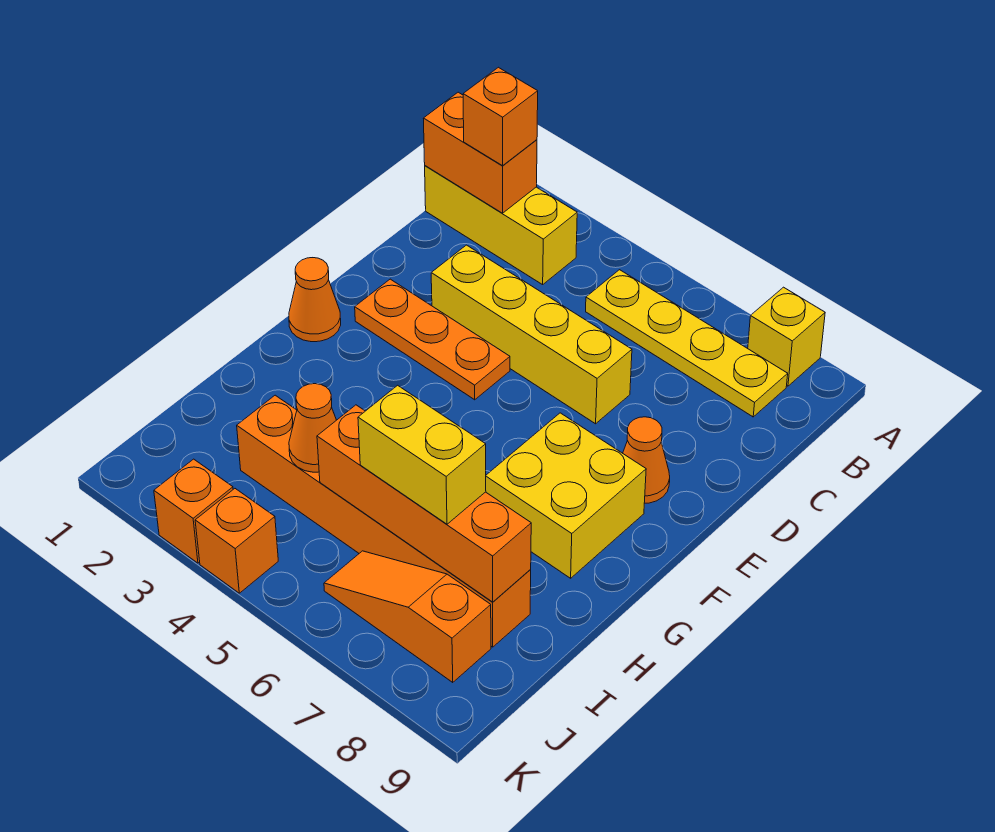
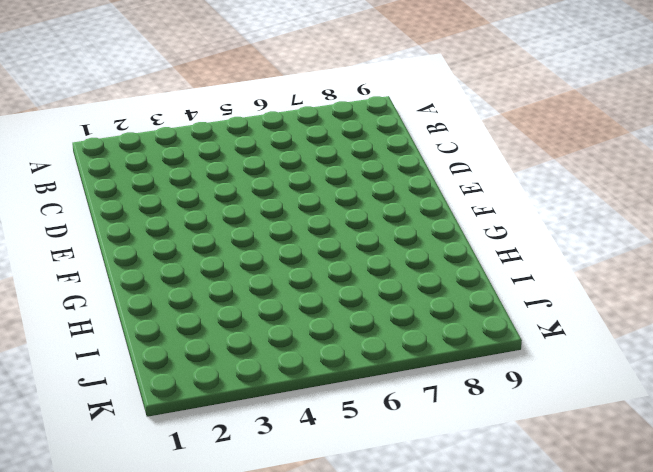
none -> yellow 1x1 brick [748,287,825,386]
none -> yellow 1x3 brick [425,166,577,285]
none -> yellow 1x4 plate [586,270,788,417]

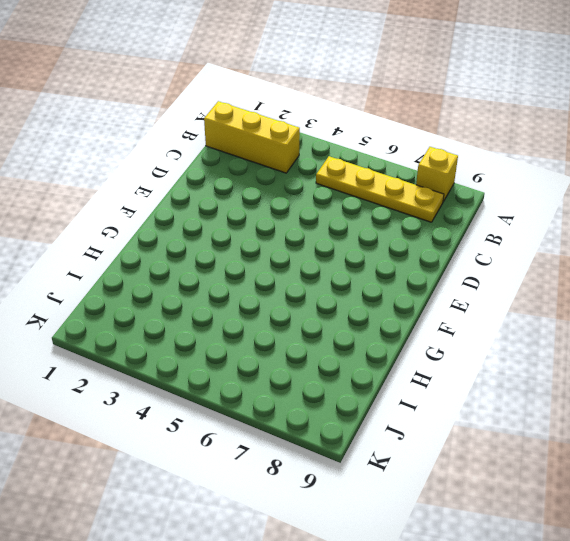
none -> yellow 1x4 brick [431,245,632,424]
none -> orange 1x3 plate [355,279,510,400]
none -> orange 1x1 cone [623,417,670,503]

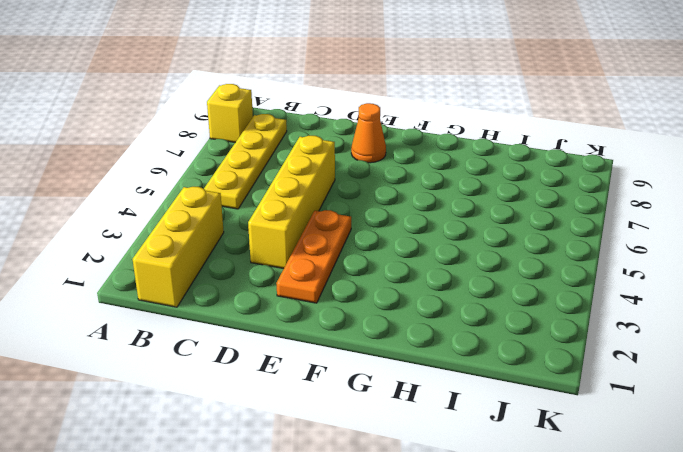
none -> orange 1x1 cone [289,258,341,342]
none -> yellow 2x2 brick [486,413,646,578]
none -> orange 1x6 brick [237,395,531,647]

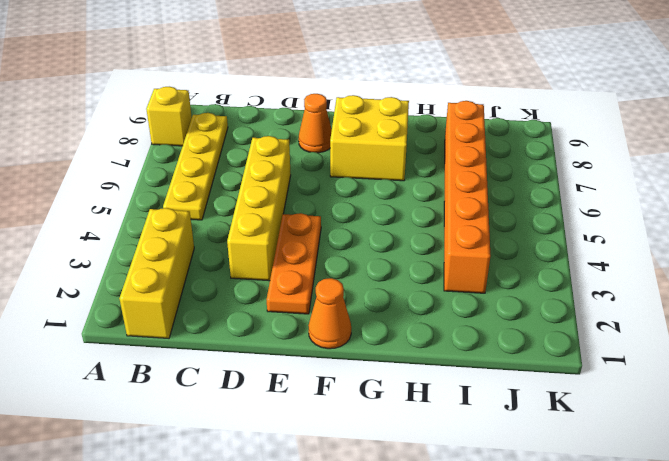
none -> orange 1x3 slope [324,551,491,682]
none -> orange 1x1 brick [154,459,233,563]
none -> orange 1x1 brick [195,489,278,593]

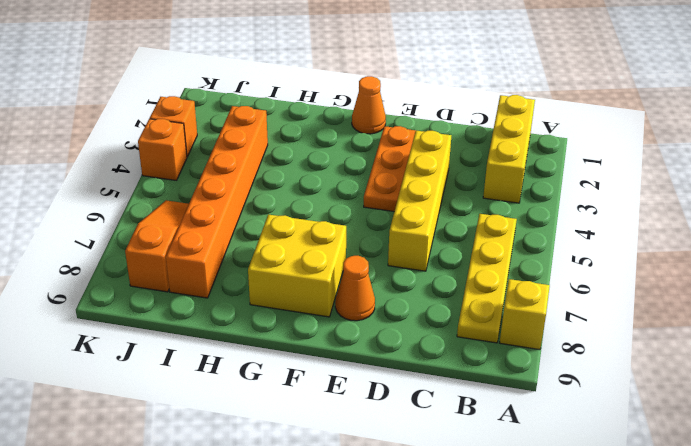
none -> orange 1x2 brick [423,92,537,213]
none -> orange 1x1 cone [289,384,336,472]
none -> orange 1x4 brick [317,405,531,602]

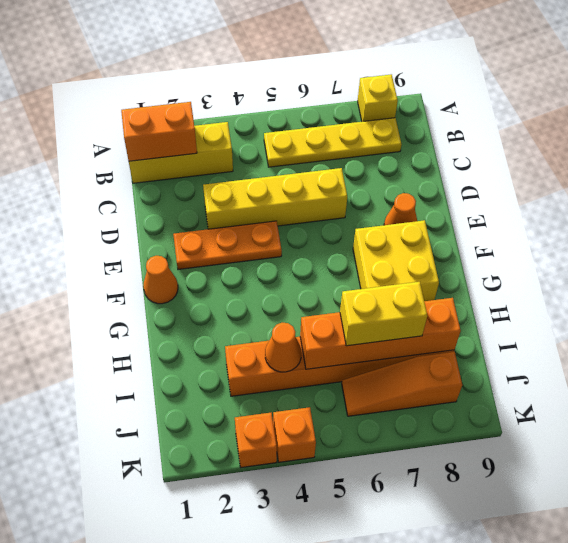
none -> orange 1x1 brick [463,67,538,166]

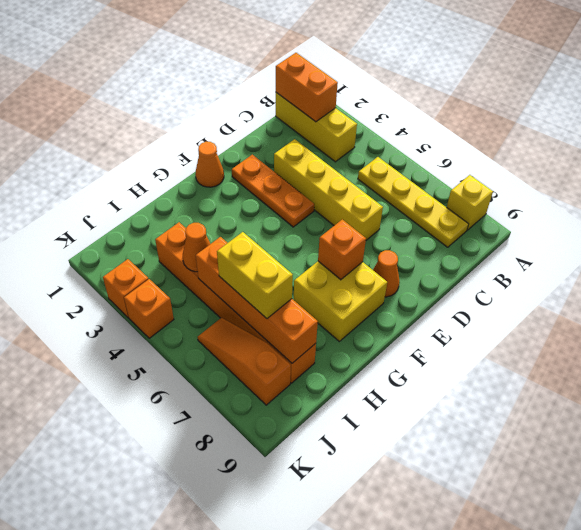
orange 1x1 brick [318,219,366,280] -> orange 1x1 brick moved to [463,67,538,166]

